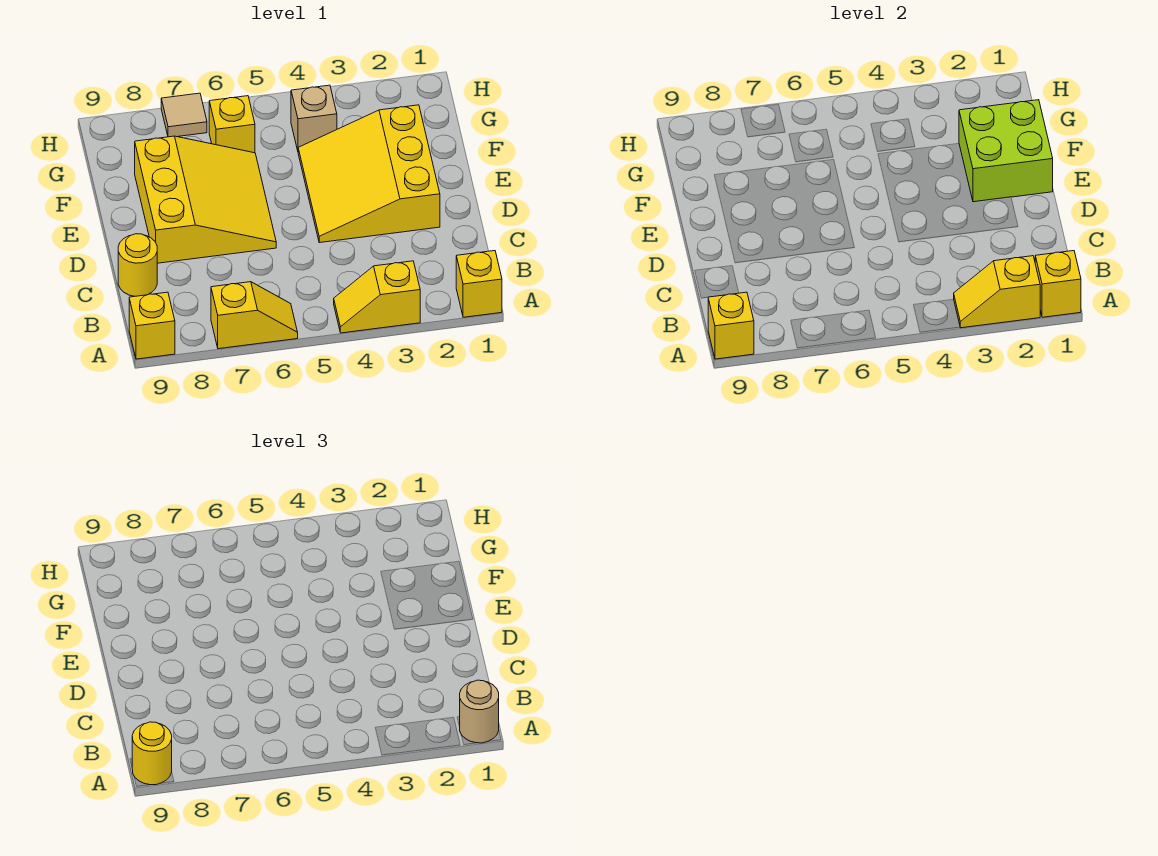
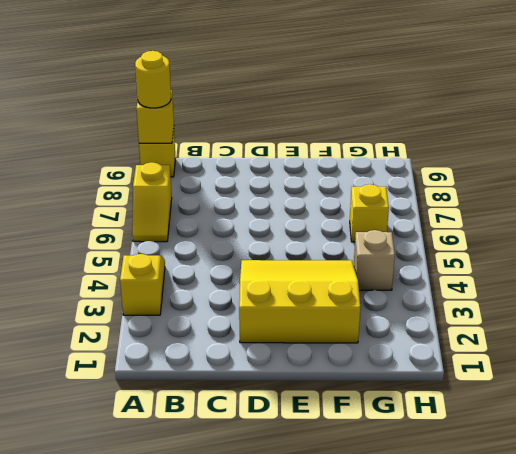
none -> yellow 1x1 brick [456,251,502,317]
none -> yellow 1x1 round brick [118,234,157,296]
none -> yellow 3x3 slope [135,136,276,263]

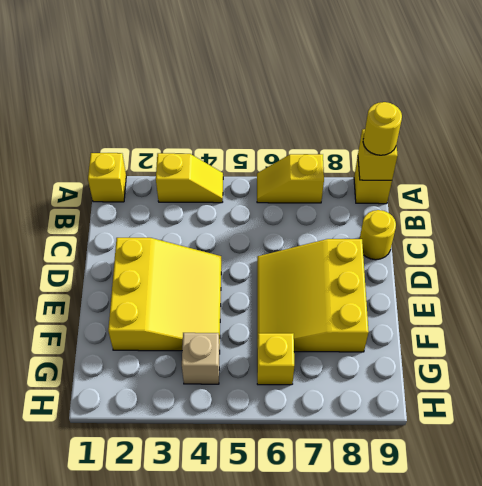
none -> tan 1x1 tile [161,93,207,137]
none -> yellow 1x1 brick [1035,251,1081,317]
none -> yellow 1x2 slope [954,256,1040,328]

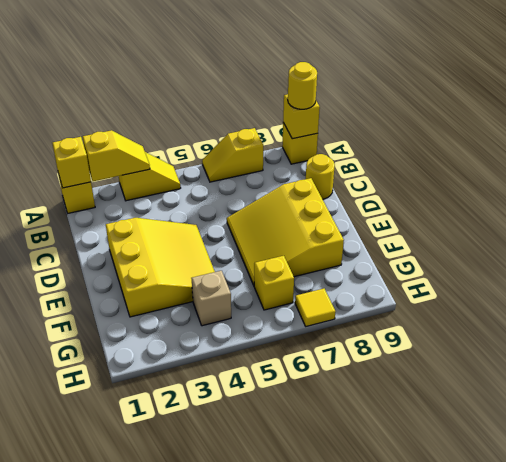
yellow 1x1 tile [295,289,335,326] -> tan 1x1 tile [161,93,207,137]
none -> lime 2x2 brick [959,100,1053,202]
none -> tan 1x1 round brick [460,680,499,743]

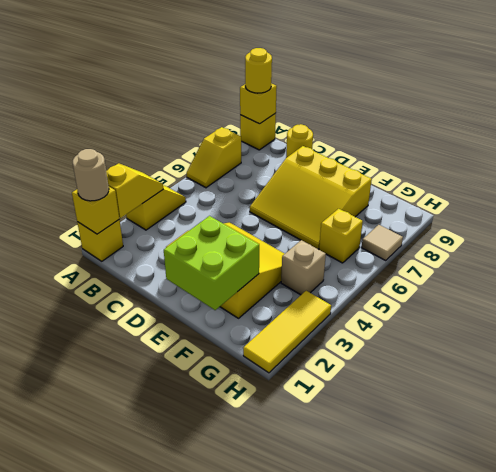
yellow 1x3 tile [243,291,331,373] -> none

